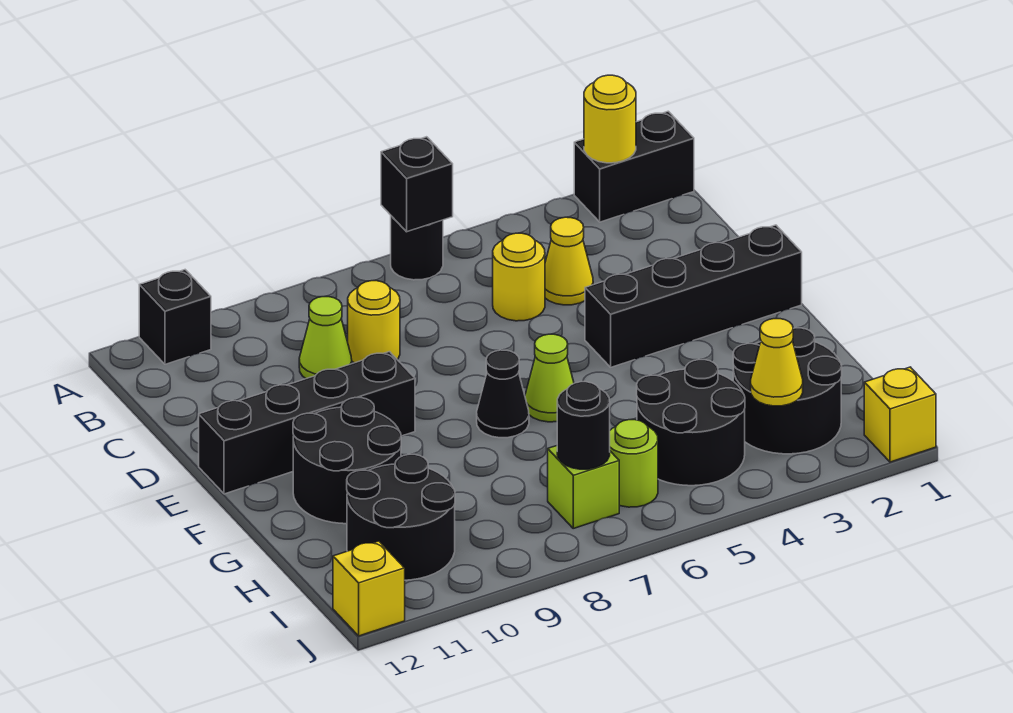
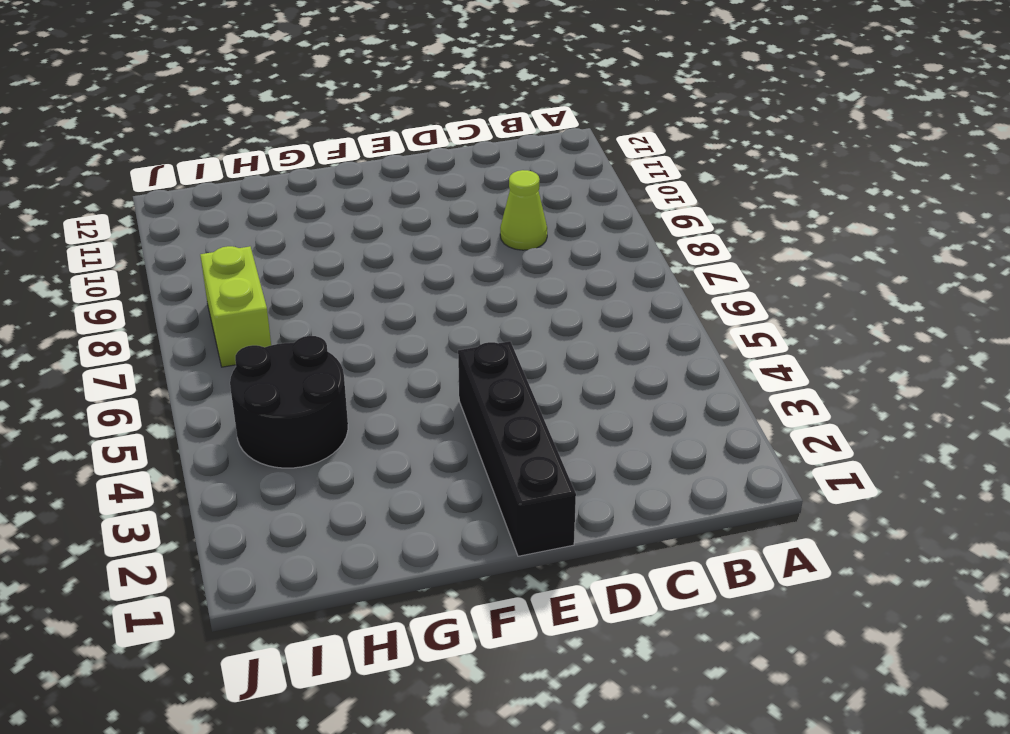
lime 1x2 brick [200,246,271,367] -> lime 1x1 brick [548,446,619,528]
none -> black 1x2 brick [574,111,694,222]
none -> black 1x1 round brick [391,216,443,280]
none -> black 1x1 brick [139,270,211,364]

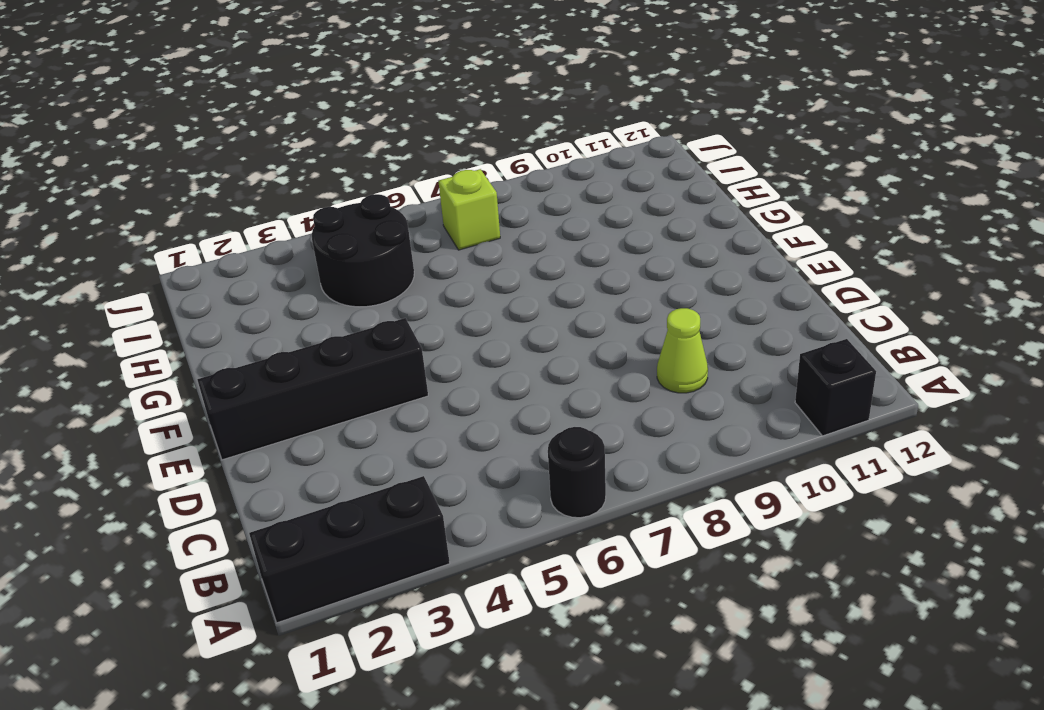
black 1x3 brick [249,476,450,623] -> black 1x2 brick [574,111,694,222]
none -> yellow 1x1 cone [545,217,593,305]
none -> yellow 1x1 round brick [493,233,545,321]
none -> yellow 1x1 round brick [348,281,400,363]

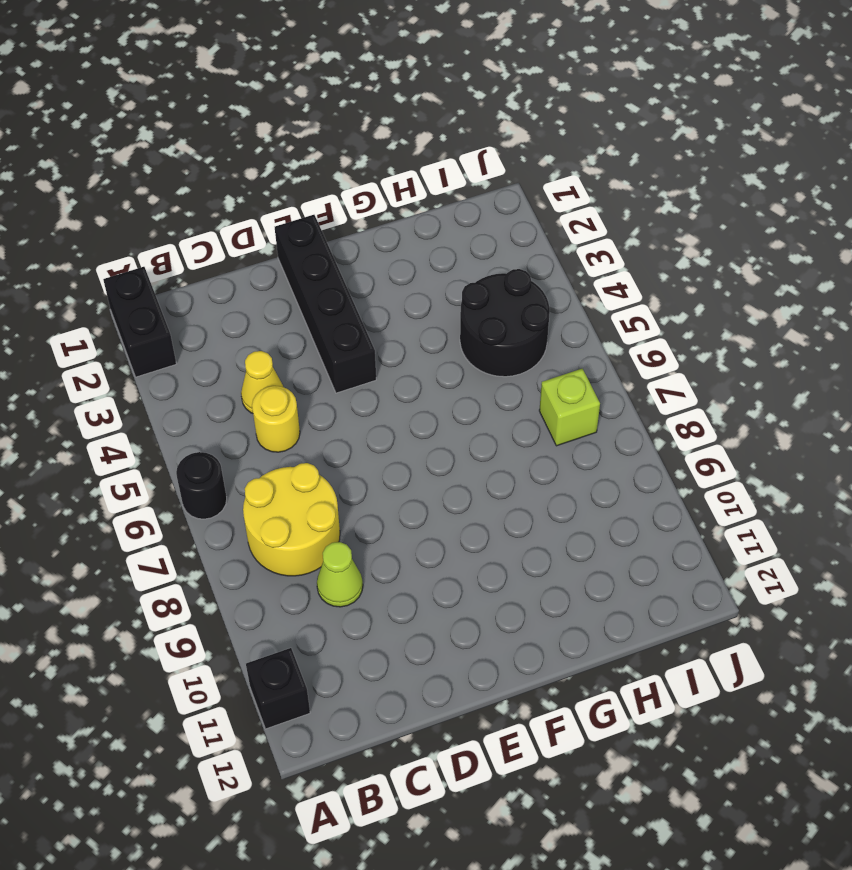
yellow 2x2 round brick [243,463,340,576] -> yellow 1x1 round brick [348,281,400,363]
none -> black 1x4 brick [199,352,415,494]
none -> lime 1x1 cone [525,334,574,422]
none -> black 1x1 cone [477,350,529,438]

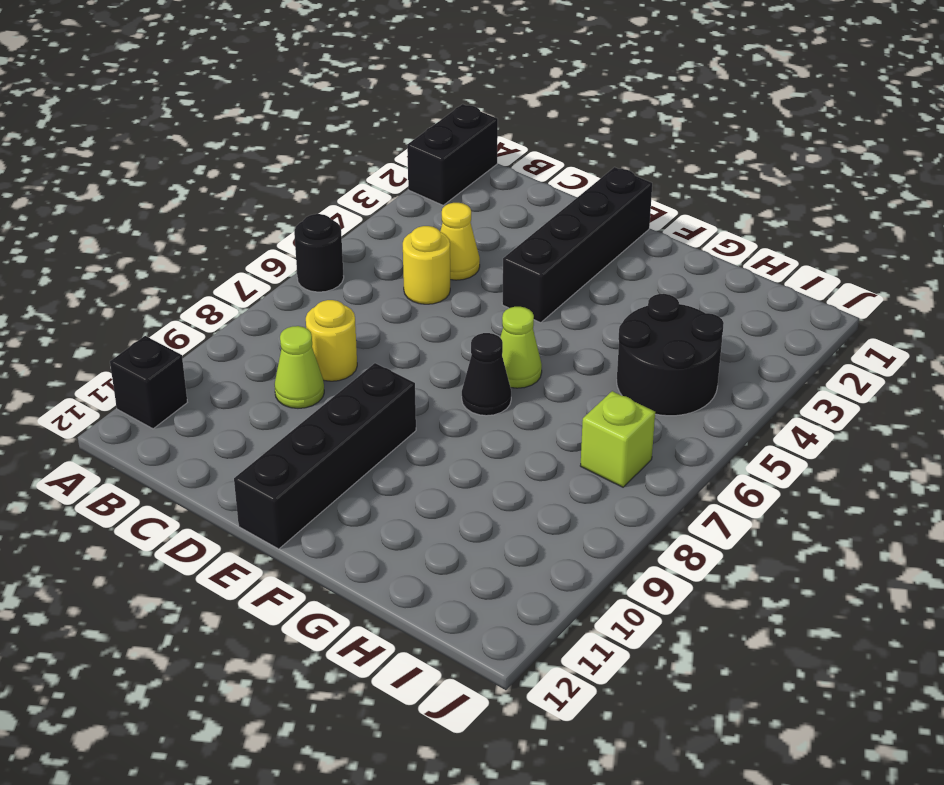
none -> black 2x2 round brick [293,398,401,524]
none -> black 2x2 round brick [733,328,842,454]
none -> black 2x2 round brick [347,454,455,580]

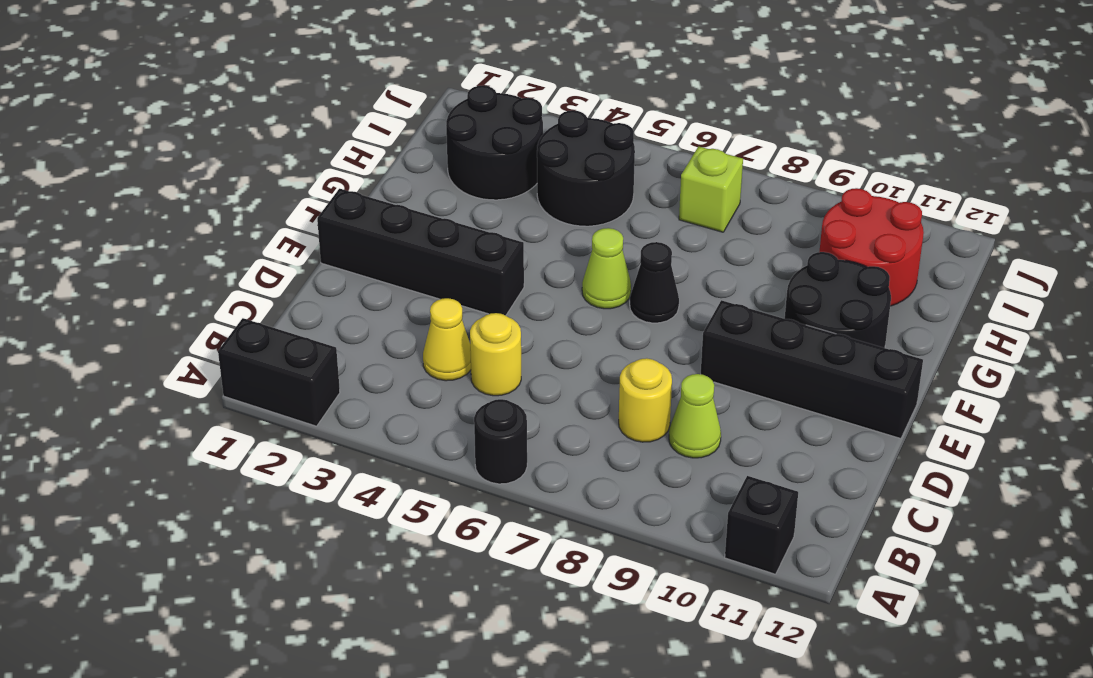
red 2x2 round brick [819,188,924,306] -> black 2x2 round brick [347,454,455,580]
none -> lime 1x1 round brick [610,420,658,507]
none -> yellow 1x1 brick [864,367,936,462]
none -> yellow 1x1 brick [333,541,405,636]

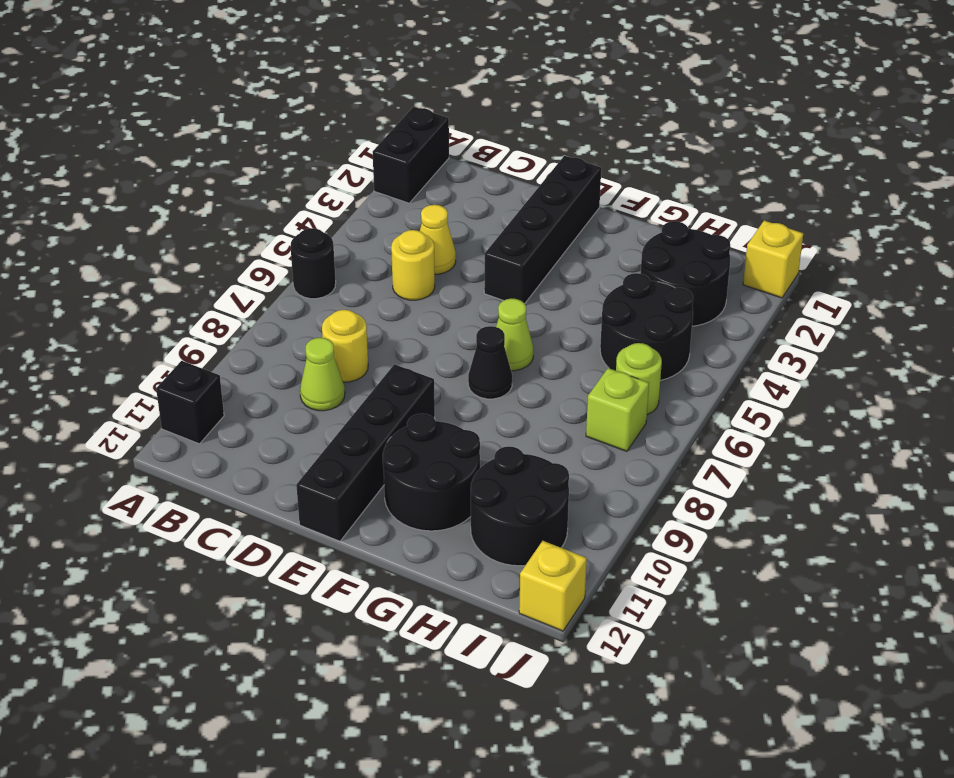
none -> yellow 1x1 round brick [584,75,636,163]
none -> black 1x1 brick [381,137,453,232]
none -> yellow 1x1 cone [751,319,803,406]

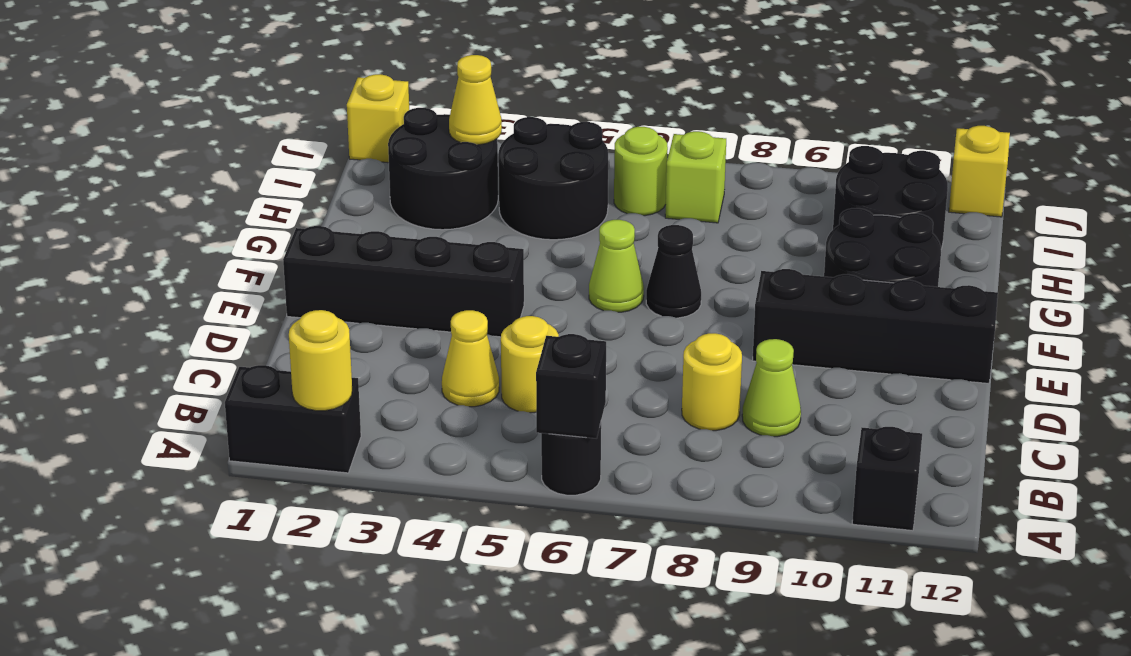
none -> black 1x1 round brick [557,382,610,469]

